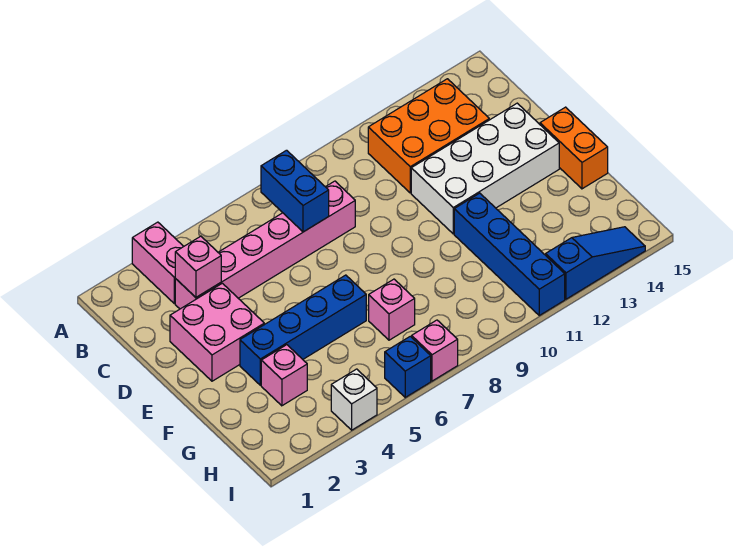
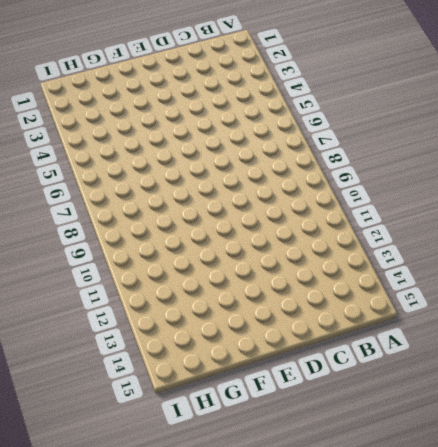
none -> pink 1x2 brick [132,222,184,304]
none -> orange 2x3 brick [368,79,489,193]
none -> pink 1x6 brick [175,181,355,309]

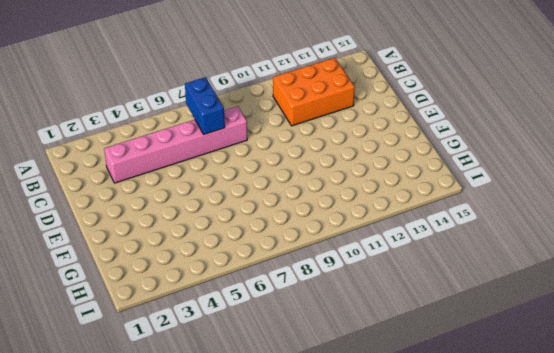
none -> pink 1x2 brick [132,222,184,304]
none -> pink 2x2 brick [170,283,264,381]
none -> white 2x4 brick [411,103,559,234]

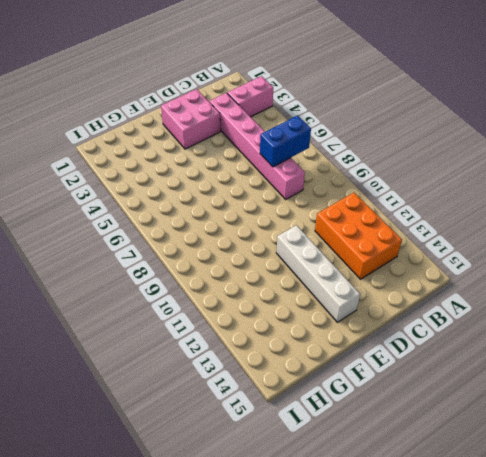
white 1x4 brick [276,225,360,322] -> white 2x4 brick [411,103,559,234]
none -> orange 1x2 brick [540,107,608,189]
none -> blue 1x4 brick [240,275,366,385]
none -> blue 1x4 brick [454,193,565,315]

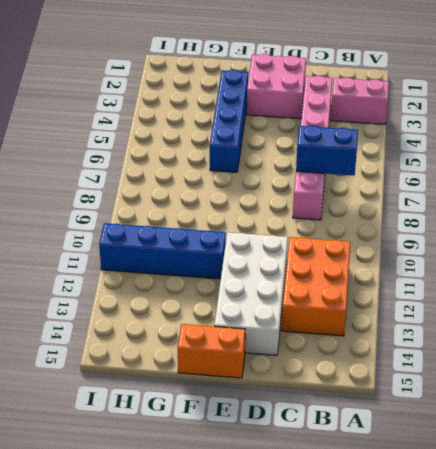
none -> pink 1x1 brick [261,345,307,406]
none -> pink 1x1 brick [369,279,415,340]
none -> white 1x1 brick [331,369,377,430]

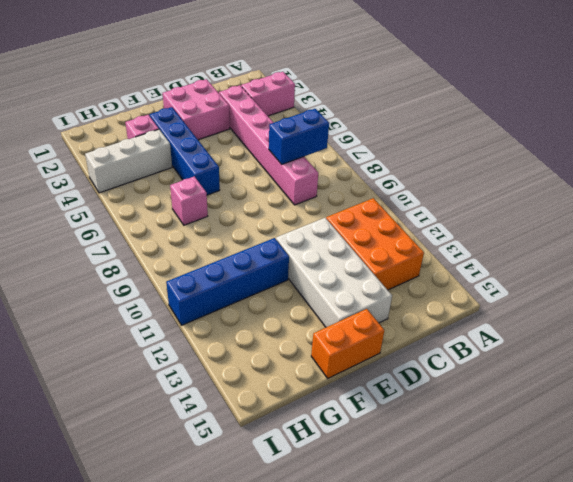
white 1x3 brick [85,129,172,193] -> white 1x1 brick [331,369,377,430]
none -> blue 1x1 brick [385,336,431,397]
none -> pink 1x1 brick [412,320,458,381]
none -> blue 1x3 slope [546,227,645,299]

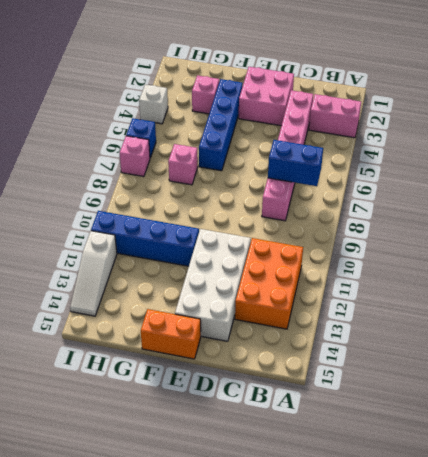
white 1x3 slope [70,231,117,316] -> blue 1x3 slope [546,227,645,299]
none -> pink 1x1 brick [175,236,221,297]

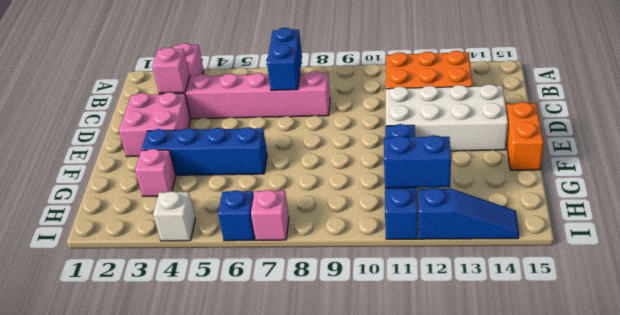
blue 1x2 brick [384,135,451,188] -> none
none -> pink 1x1 brick [369,279,415,340]

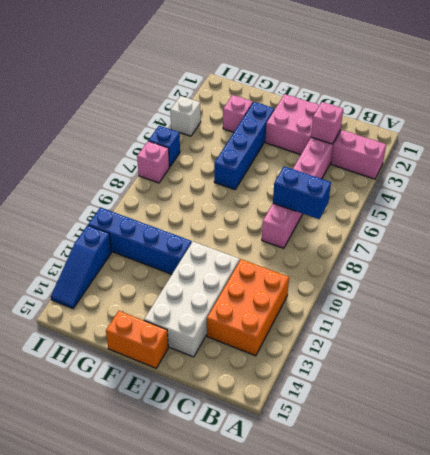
none -> pink 1x1 brick [369,279,415,340]

